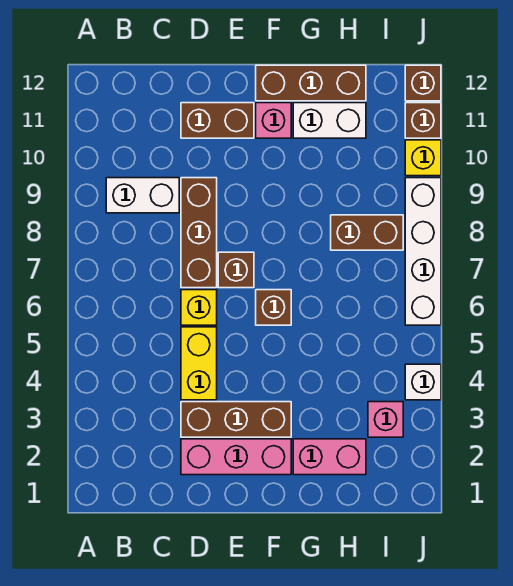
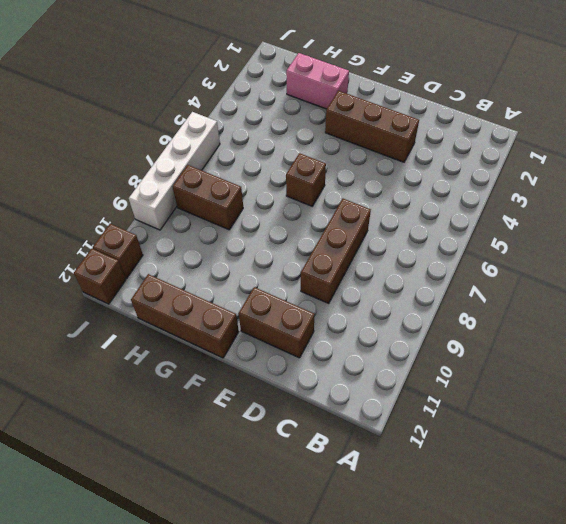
none -> white 1x2 brick [106,178,179,213]
none -> pink 1x3 brick [181,439,291,475]
none -> yellow 1x2 brick [181,327,217,400]

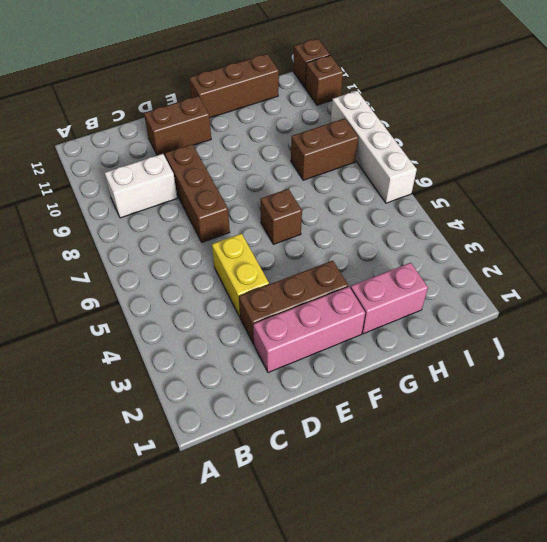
none -> yellow 1x1 brick [181,290,217,325]
none -> brown 1x1 brick [218,252,254,288]
none -> pink 1x1 brick [256,103,291,138]

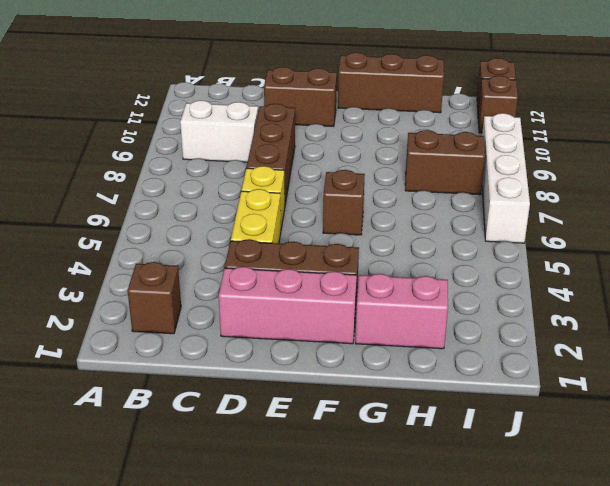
brown 1x1 brick [128,262,181,334] -> brown 1x1 brick moved to [218,252,254,288]
none -> pink 1x1 brick [256,103,291,138]
none -> white 1x2 brick [293,103,366,138]
none -> pink 1x1 brick [368,402,403,437]

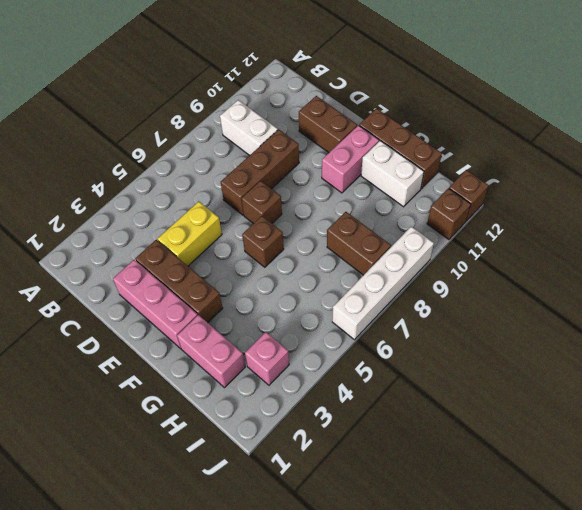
pink 1x2 brick [322,125,379,193] -> pink 1x1 brick [256,103,291,138]
none -> yellow 1x1 brick [181,290,217,325]
none -> white 1x1 brick [405,364,441,400]
none -> yellow 1x1 brick [405,140,441,176]

